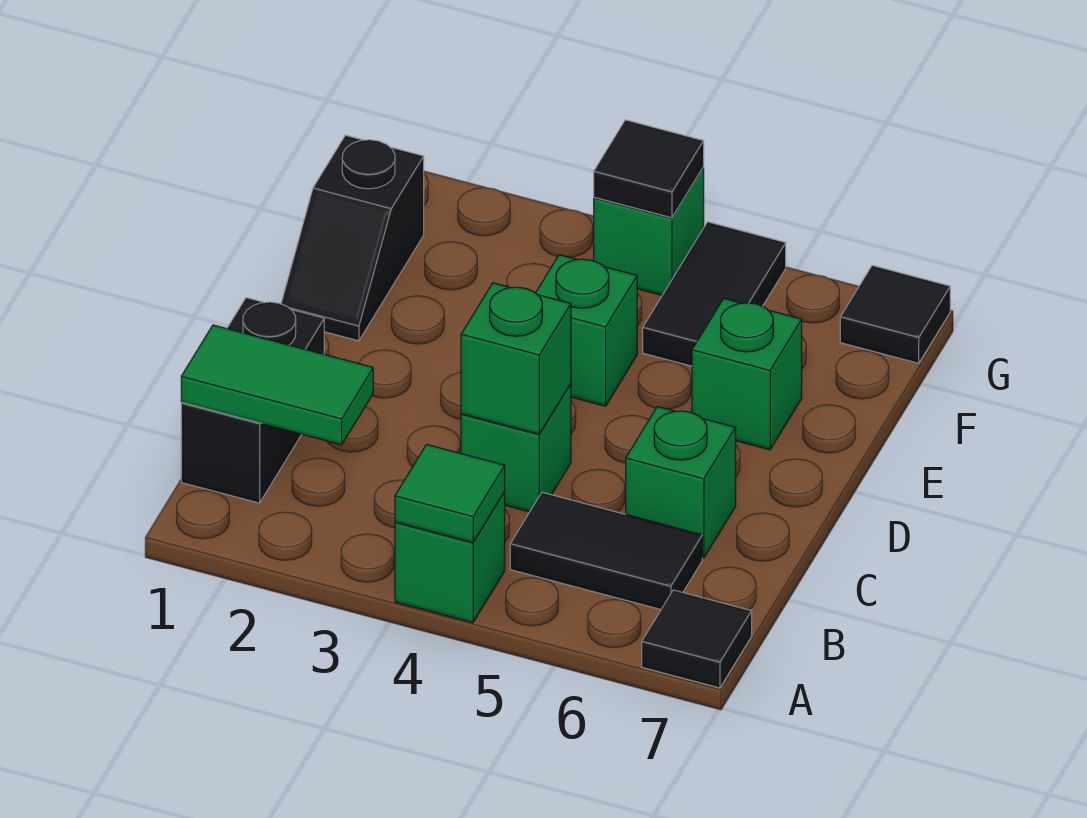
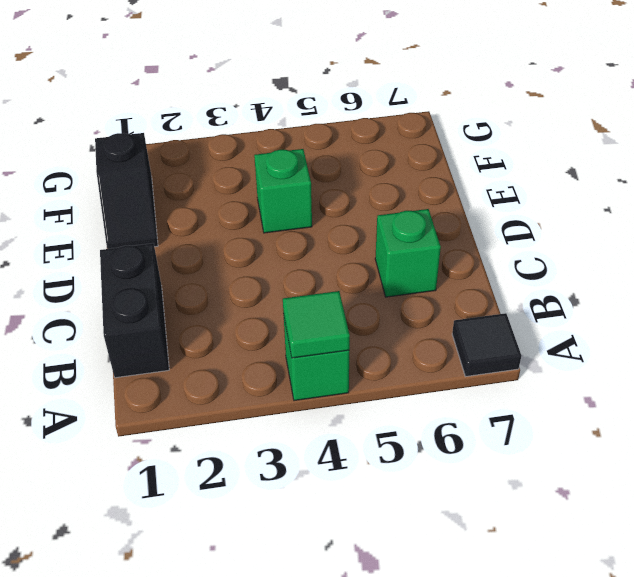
none -> black 1x2 tile [510,492,702,609]
none -> green 1x1 brick [461,384,571,512]
none -> green 1x1 brick [692,298,802,450]

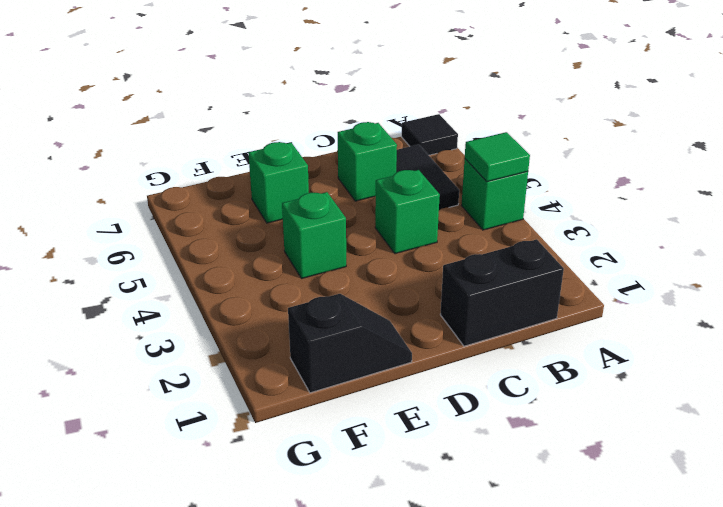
none -> black 1x2 tile [643,222,786,366]
none -> green 1x1 brick [594,168,704,295]
none -> black 1x1 tile [840,265,950,363]

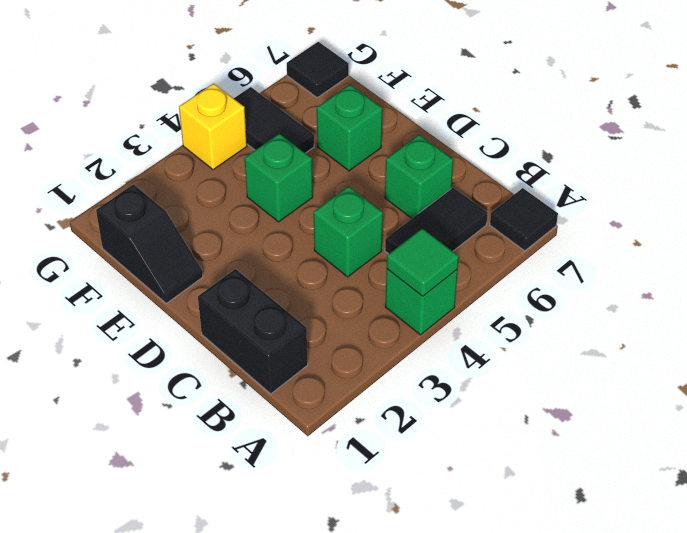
yellow 1x1 brick [179,84,247,170] -> green 1x1 brick [594,168,704,295]
none -> green 1x2 tile [181,325,373,445]
none -> green 1x1 brick [461,283,571,434]
none -> black 1x1 tile [594,120,704,218]

